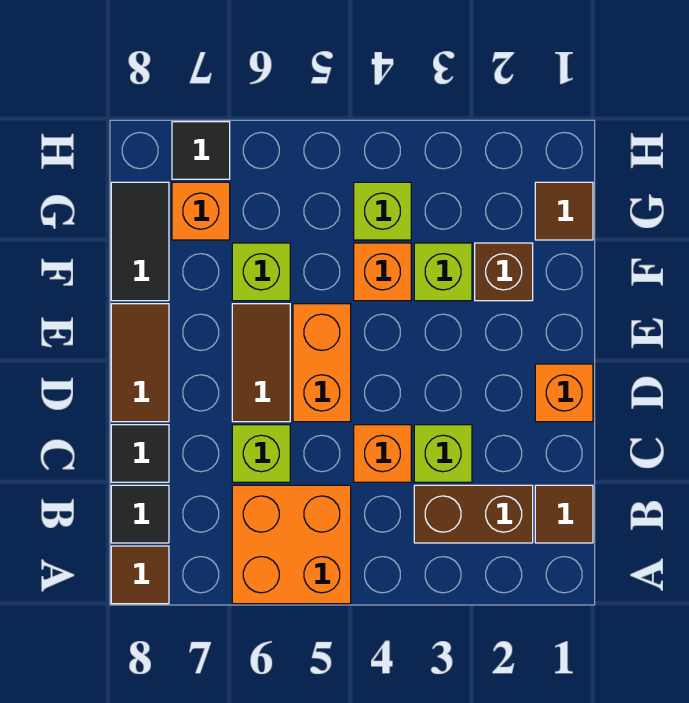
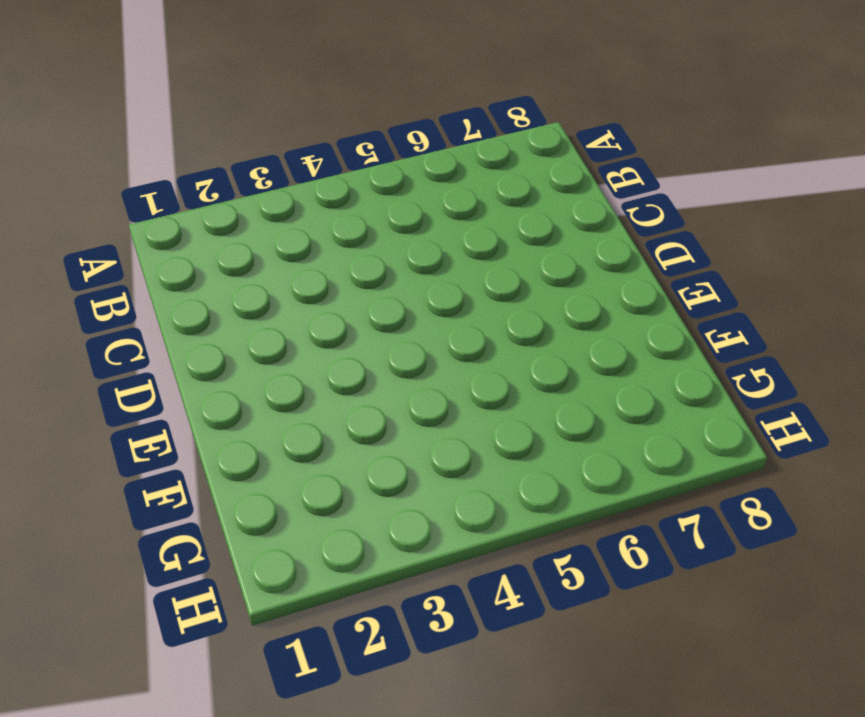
none -> orange 2x2 brick [232,485,351,604]
none -> brown 1x1 tile [111,546,169,604]
none -> brown 1x1 tile [535,485,593,543]

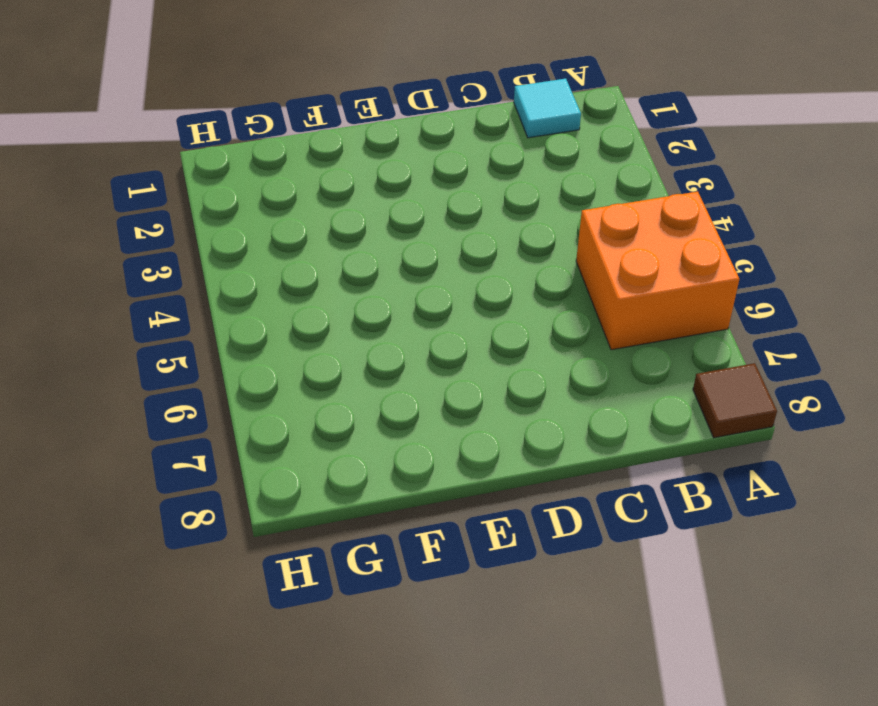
cyan 1x1 tile [514,79,581,138] -> brown 1x1 tile [535,485,593,543]
none -> brown 1x2 brick [414,485,533,543]
none -> black 1x1 tile [111,485,169,543]
none -> lime 1x1 brick [414,425,472,482]

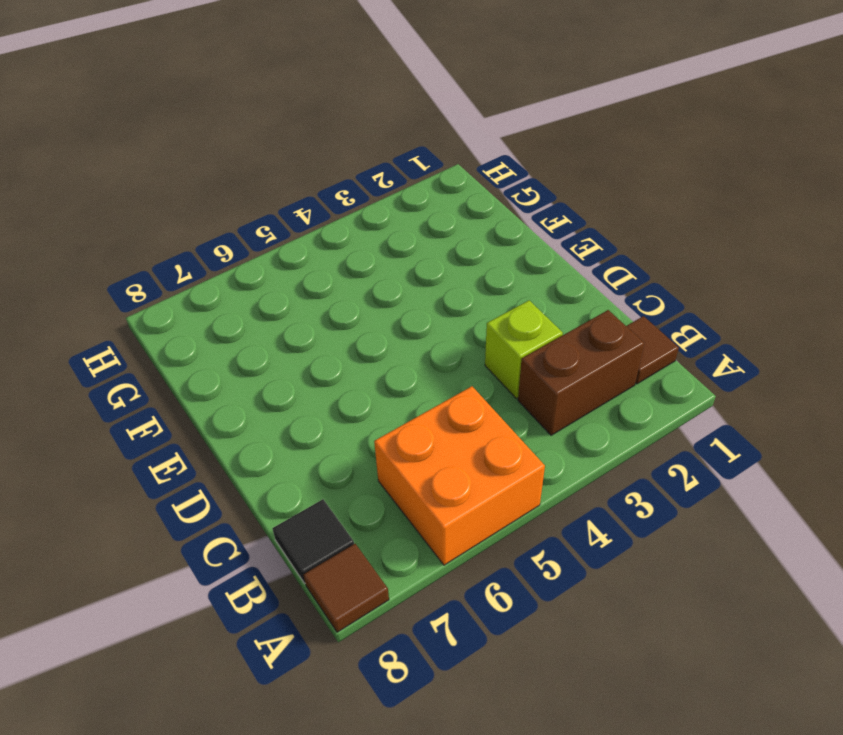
none -> orange 1x1 brick [354,425,411,482]
none -> lime 1x1 brick [232,425,290,482]
none -> black 1x1 tile [111,425,169,482]

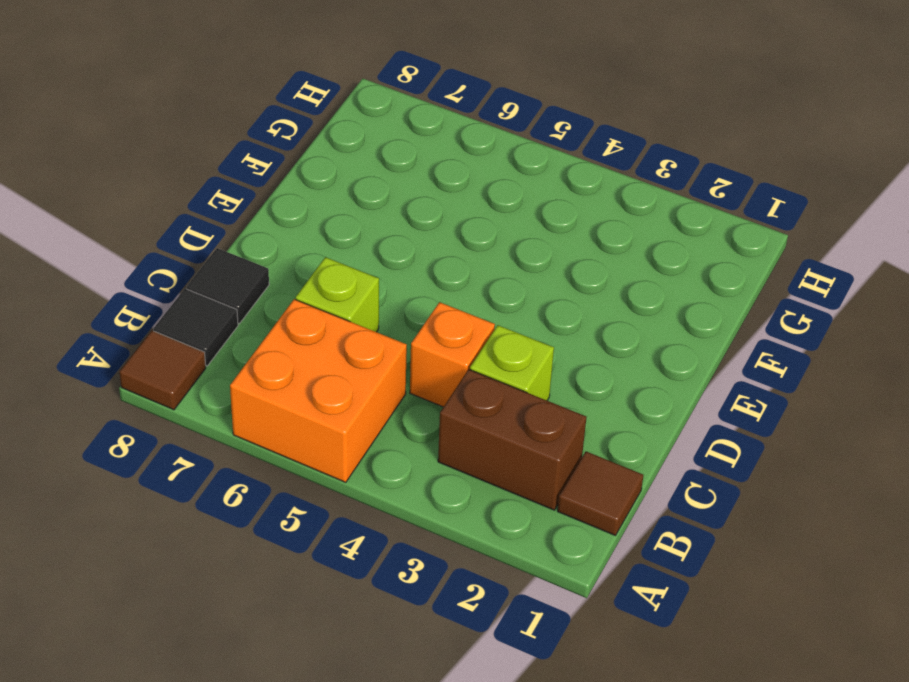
none -> orange 1x1 brick [535,364,593,422]
none -> orange 1x2 brick [293,304,351,422]
none -> brown 1x2 tile [232,304,290,422]

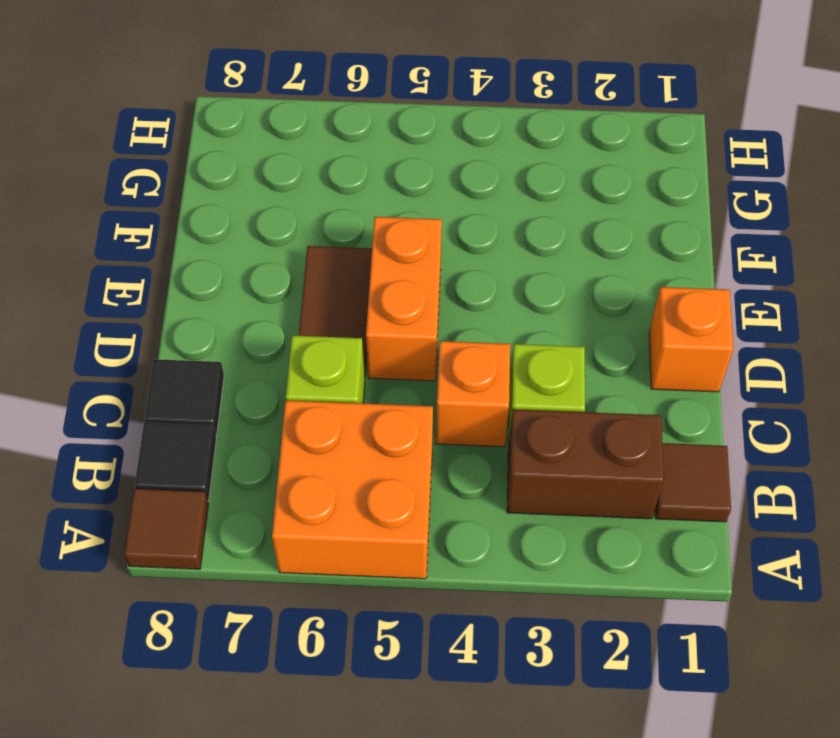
none -> brown 1x2 tile [111,304,169,422]
none -> brown 1x1 brick [475,243,533,301]
none -> lime 1x1 brick [414,243,472,301]

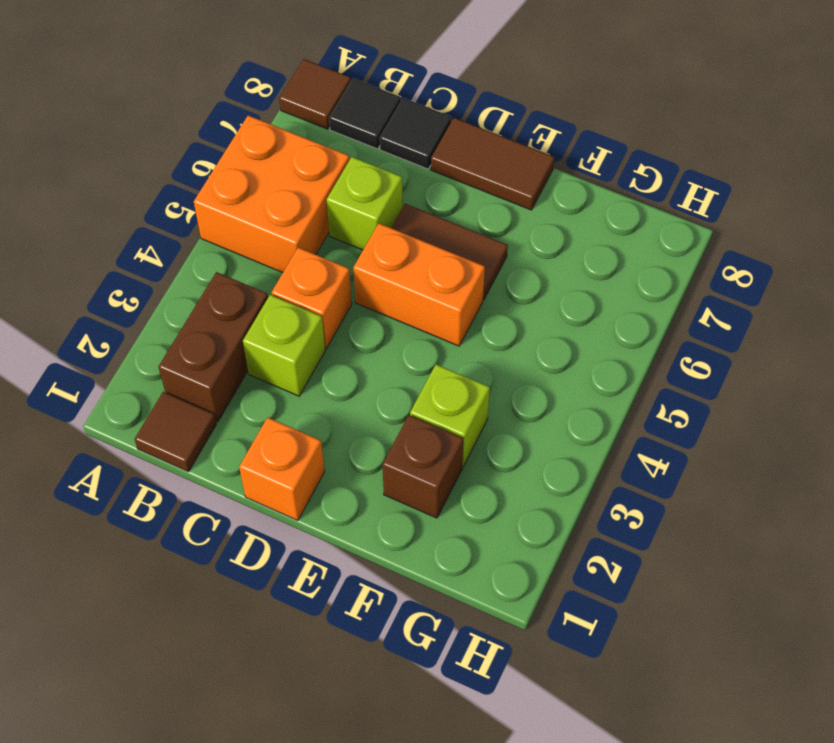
none -> orange 1x1 brick [354,243,411,301]
none -> lime 1x1 brick [232,243,290,301]
none -> black 1x2 tile [111,182,169,301]

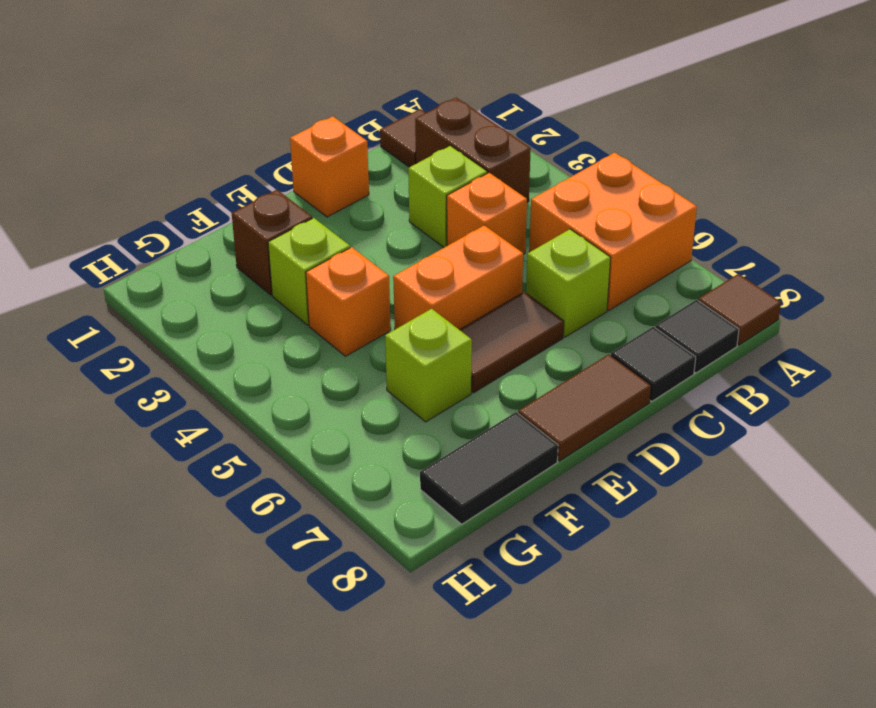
none -> brown 1x1 tile [535,182,593,240]
none -> lime 1x1 brick [354,182,411,240]
none -> orange 1x1 brick [172,182,230,240]

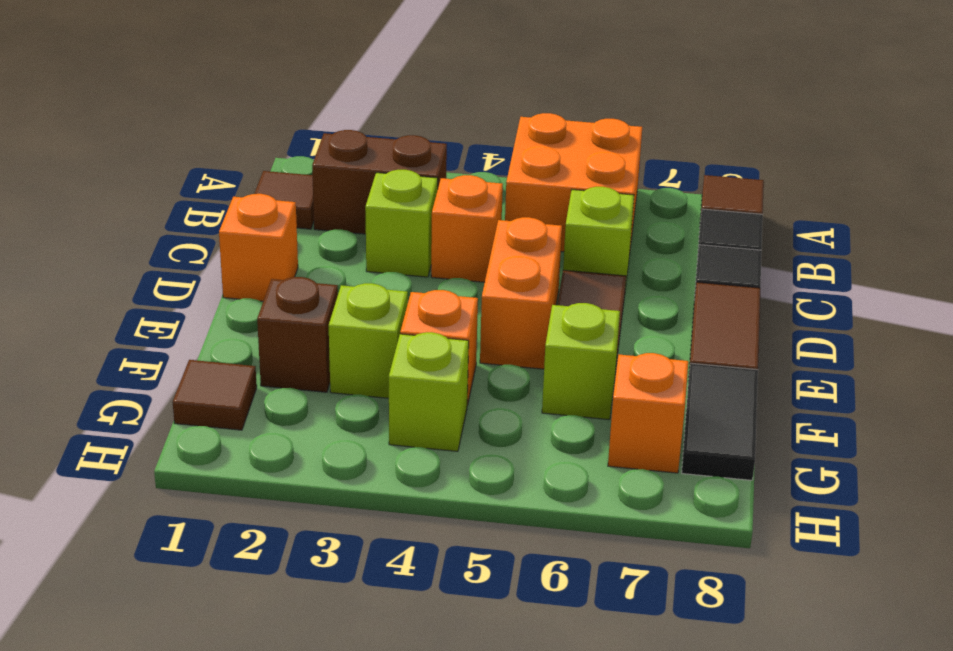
none -> black 1x1 tile [172,122,230,179]

